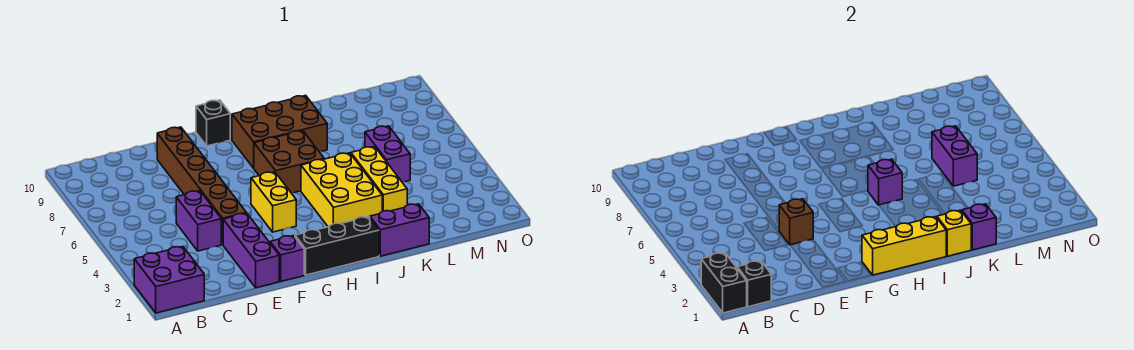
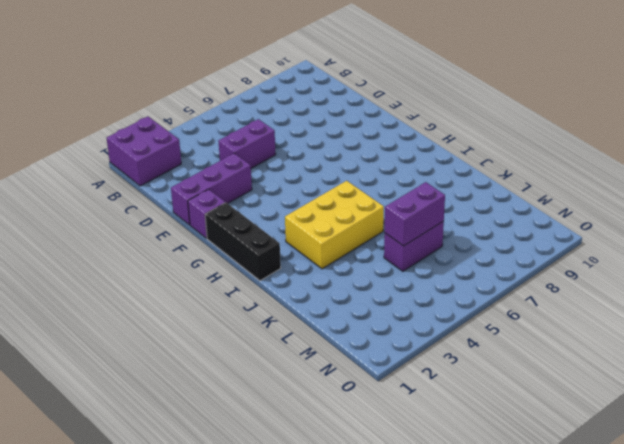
none -> brown 1x6 brick [157,127,246,245]
none -> yellow 1x2 brick [251,172,296,232]
none -> black 1x1 brick [196,100,230,146]

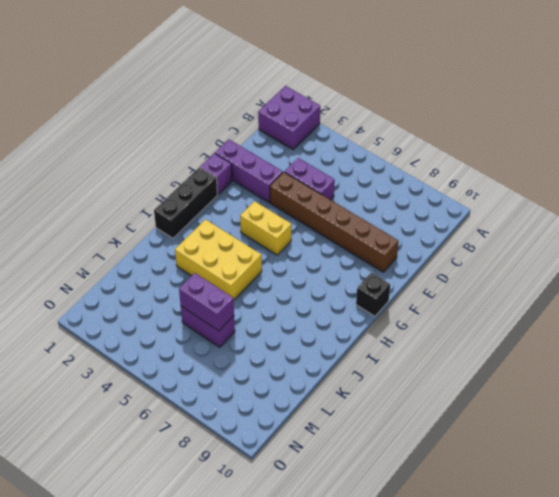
none -> brown 2x2 brick [254,131,324,193]
none -> brown 2x3 brick [232,95,327,168]
none -> purple 1x2 brick [370,204,429,256]

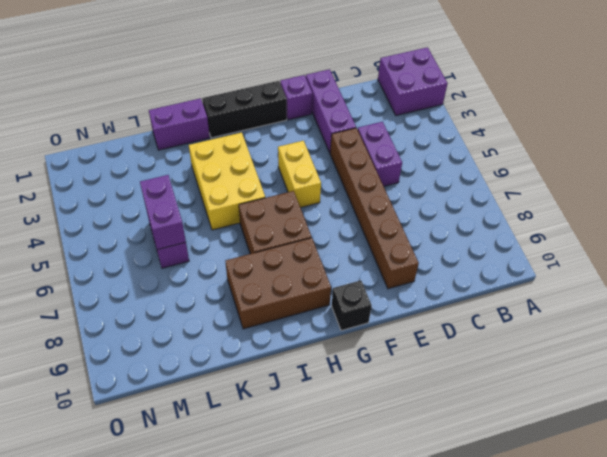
none -> yellow 1x3 brick [351,147,407,211]
none -> black 1x2 brick [701,253,747,313]
none -> black 1x1 brick [737,261,771,307]

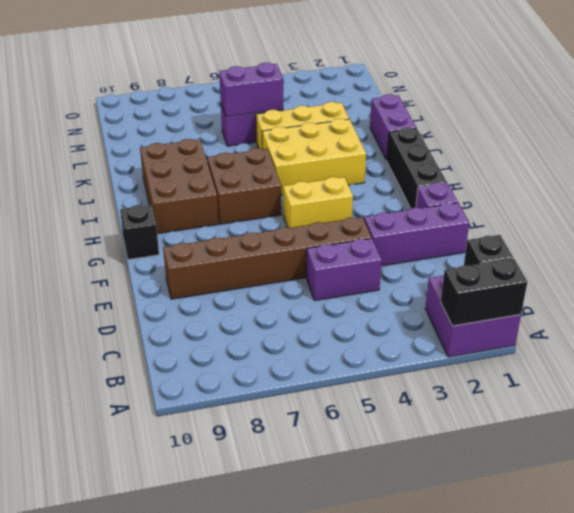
none -> brown 1x1 brick [779,199,813,245]
none -> yellow 1x3 brick [862,217,946,275]
none -> purple 1x1 brick [868,159,902,205]

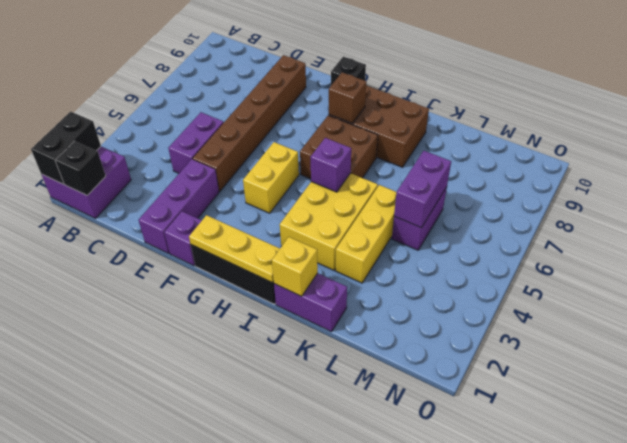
yellow 1x3 plate [189,215,280,283] -> yellow 1x3 brick [862,217,946,275]
brown 1x1 brick [329,72,366,123] -> brown 1x1 brick moved to [779,199,813,245]
none -> purple 1x1 brick [962,204,996,250]

